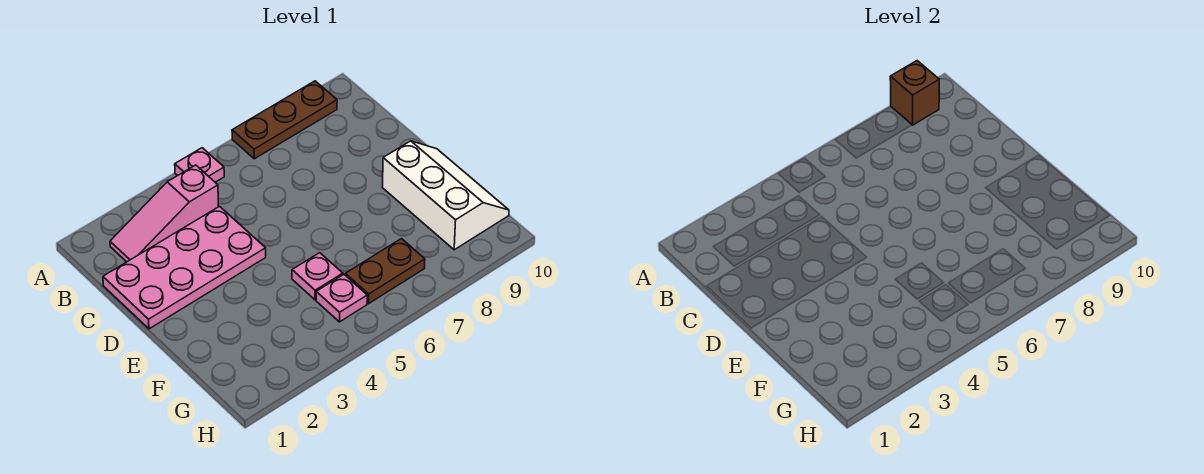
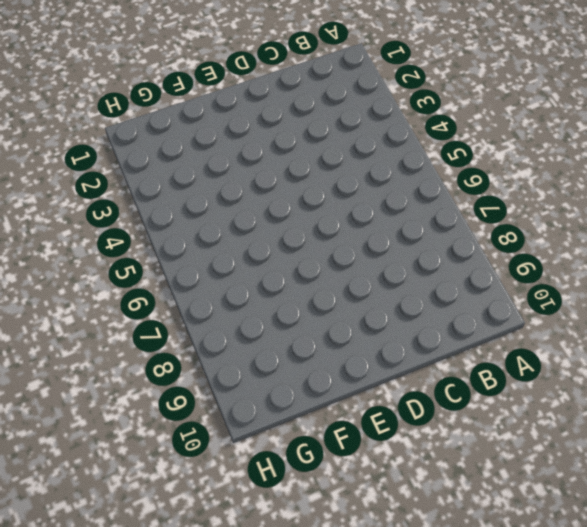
none -> pink 1x1 plate [175,148,224,182]
none -> brown 1x3 plate [232,81,337,159]

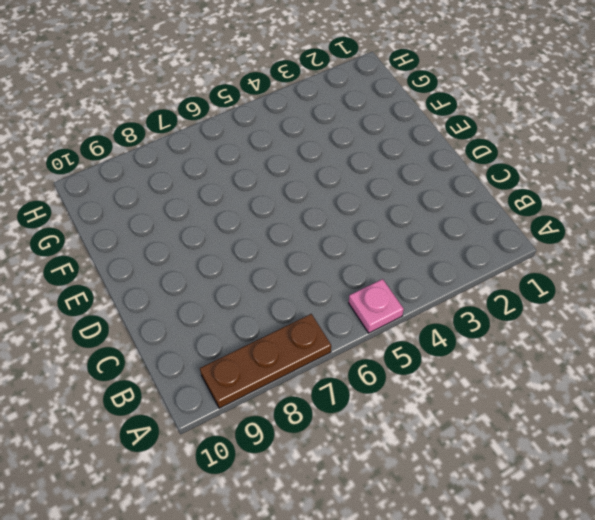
none -> pink 1x3 slope [110,165,219,262]
none -> pink 2x4 plate [103,206,266,329]

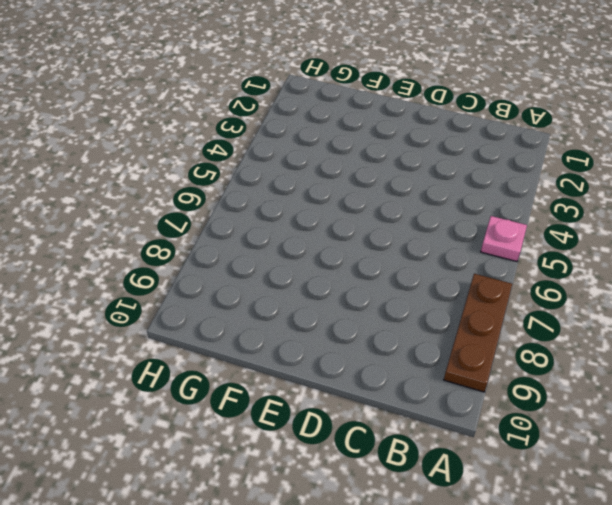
none -> pink 1x3 slope [110,165,219,262]
none -> pink 2x4 plate [103,206,266,329]

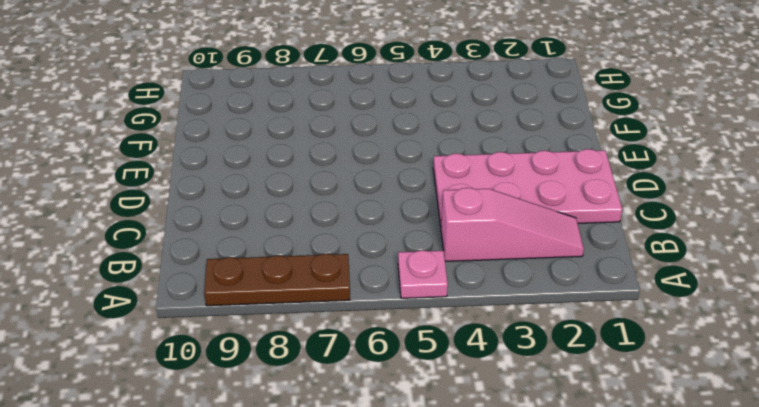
none -> white 2x3 slope [382,141,509,250]
none -> pink 1x1 plate [292,253,343,300]

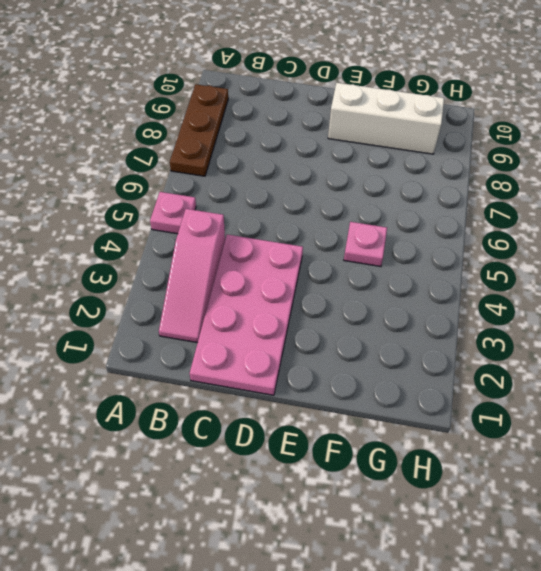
none -> pink 1x1 plate [316,275,367,322]
none -> brown 1x2 plate [345,239,425,304]

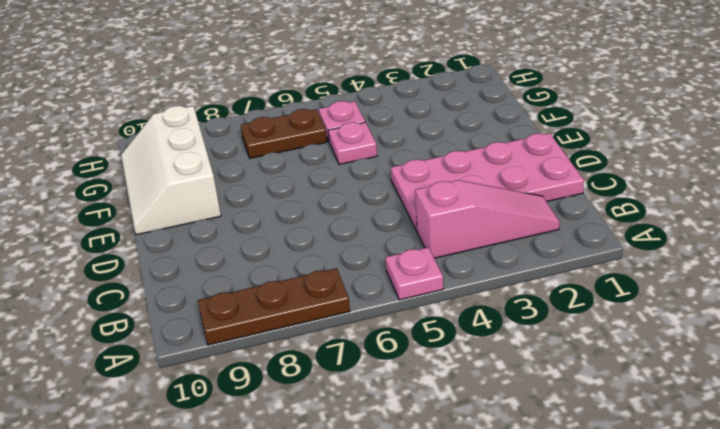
none -> brown 1x1 brick [890,61,939,125]

